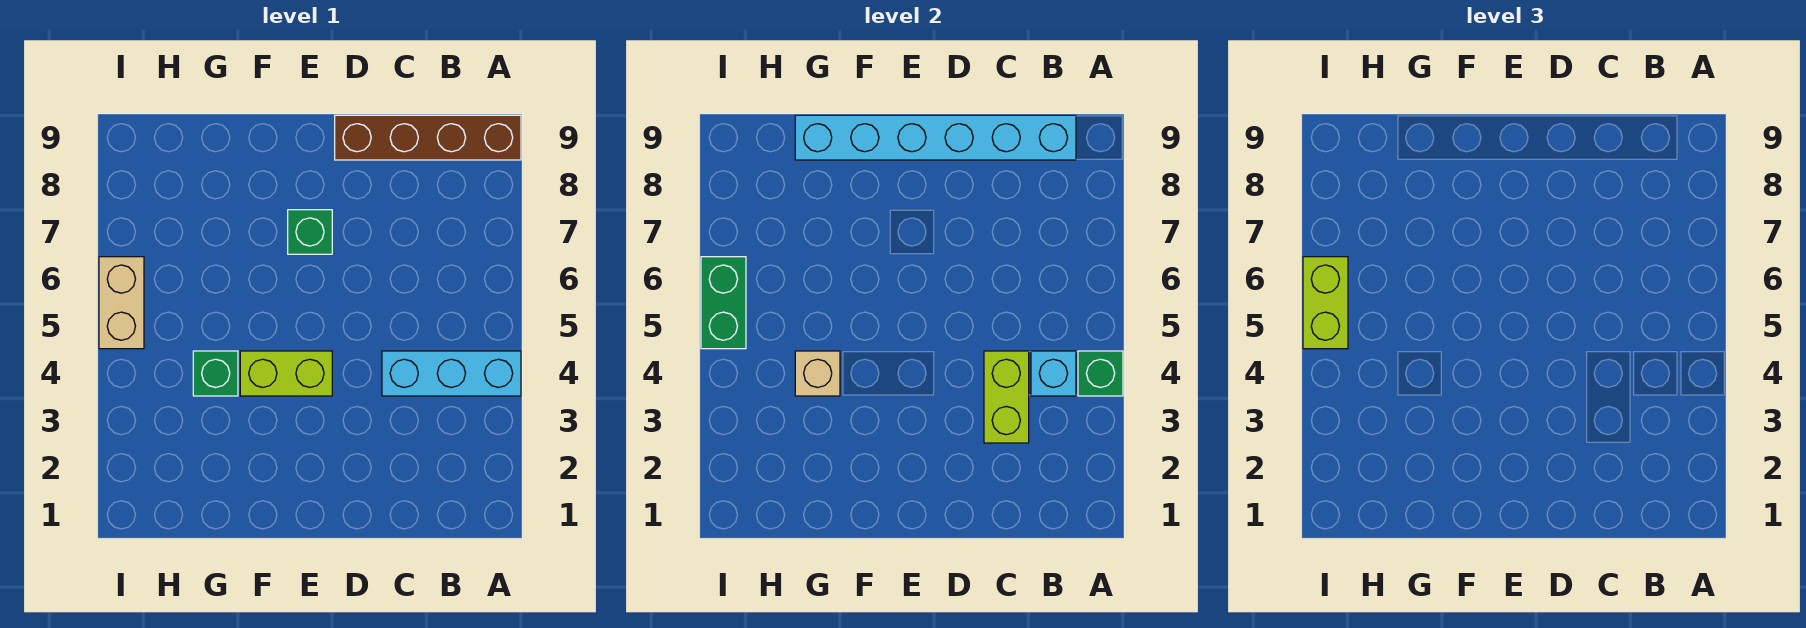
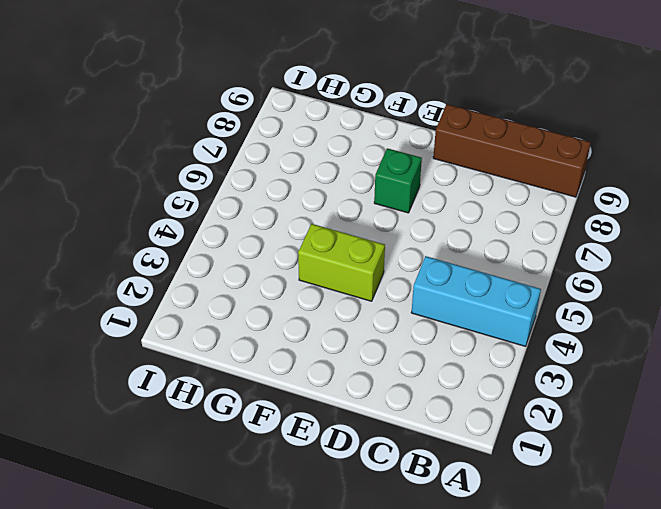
none -> green 1x1 brick [193,351,238,396]
none -> tan 1x2 brick [99,257,144,349]
none -> green 1x1 brick [1078,351,1123,396]

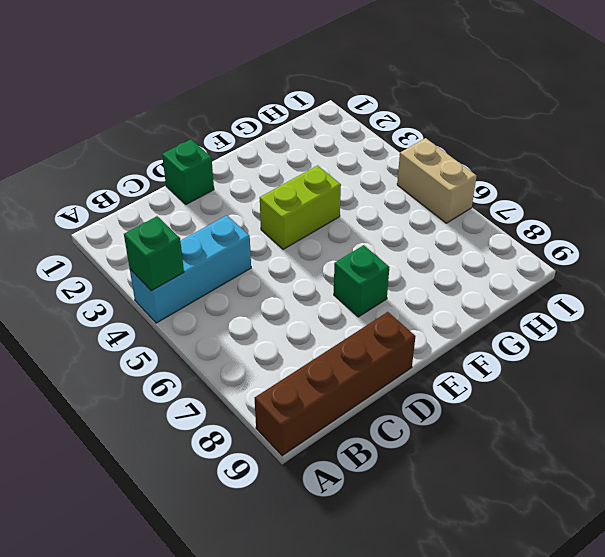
green 1x1 brick [162,139,214,204] -> green 1x1 brick moved to [193,351,238,396]
none -> cyan 1x1 brick [1031,351,1076,396]
none -> cyan 1x6 brick [795,115,1076,160]
none -> lime 1x2 brick [984,351,1029,443]

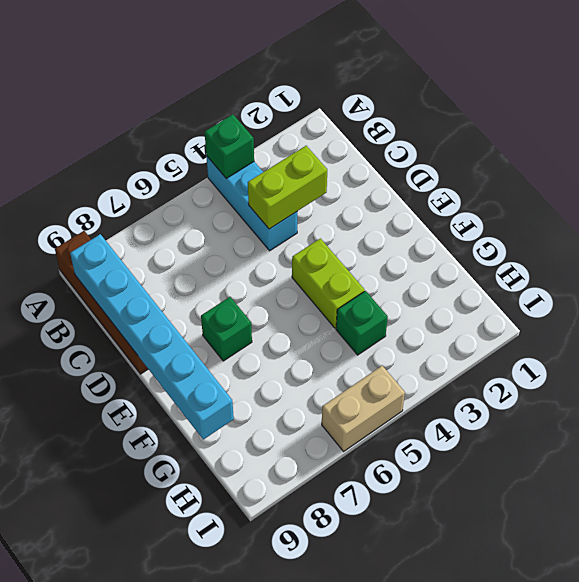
none -> cyan 1x1 brick [1031,351,1076,396]
none -> tan 1x1 brick [795,351,840,396]
none -> green 1x2 brick [701,257,746,349]

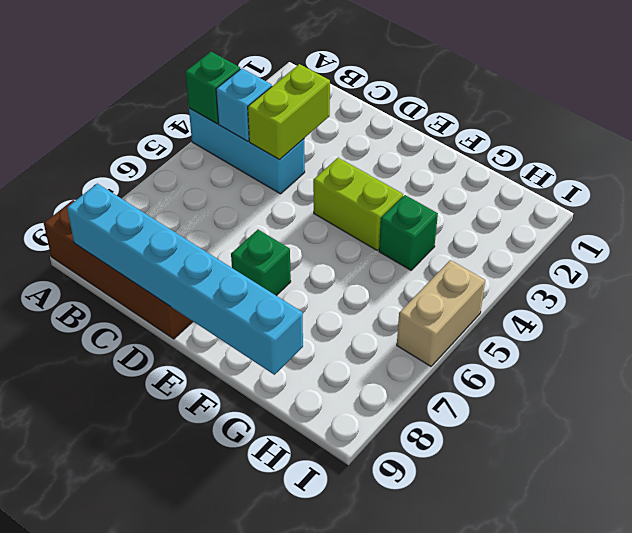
none -> tan 1x1 brick [795,351,840,396]
none -> green 1x2 brick [701,257,746,349]
none -> lime 1x2 brick [1303,257,1348,349]

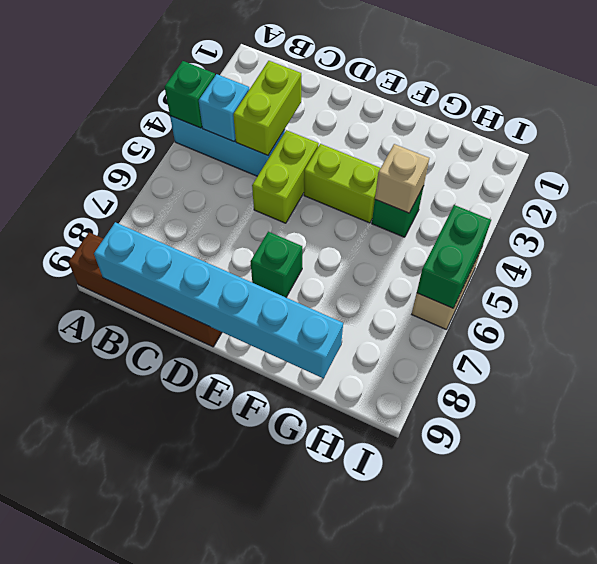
lime 1x2 brick [252,130,319,223] -> lime 1x2 brick moved to [1303,257,1348,349]

